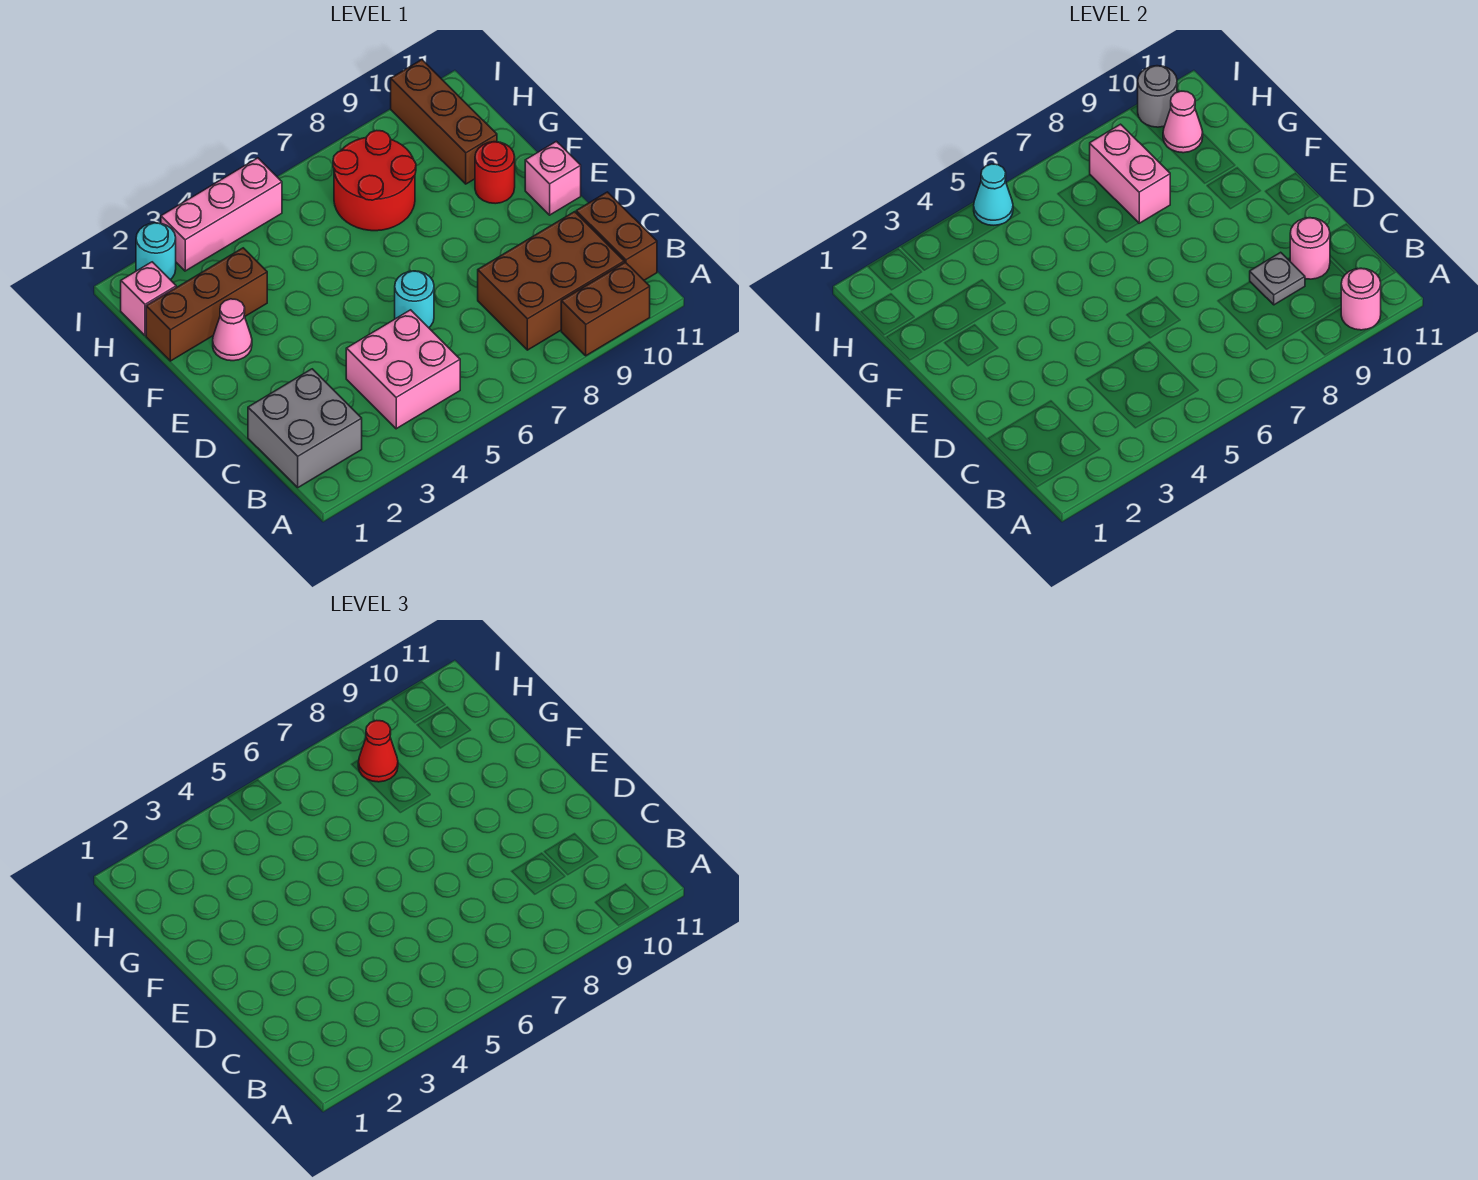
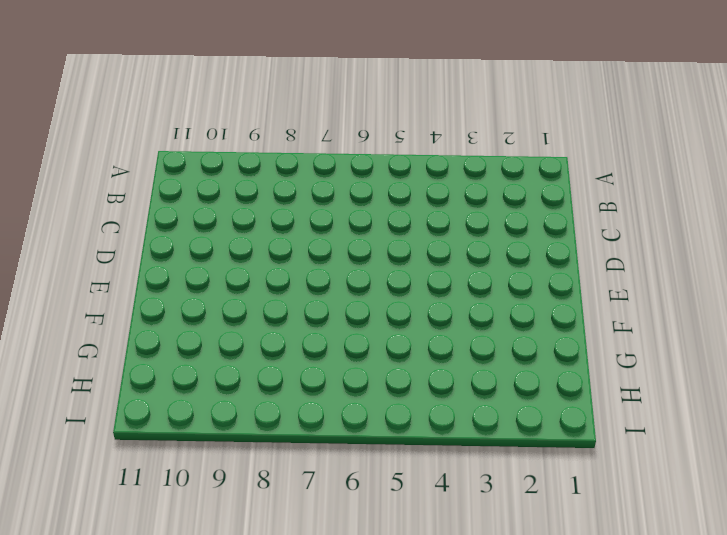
none -> brown 1x2 brick [561,262,650,356]
none -> grey 2x2 brick [248,369,362,487]
none -> pink 2x2 brick [346,310,460,429]

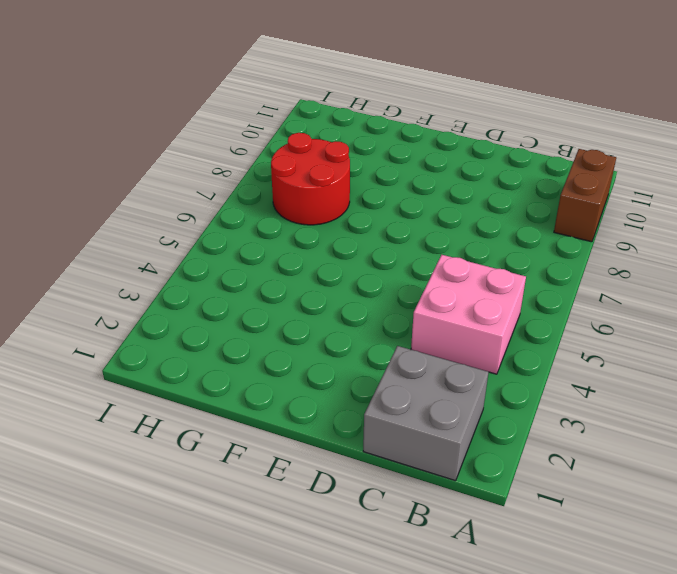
none -> brown 2x3 brick [478,212,624,350]
none -> brown 1x2 brick [576,192,657,280]
none -> cyan 1x1 round brick [395,271,434,328]

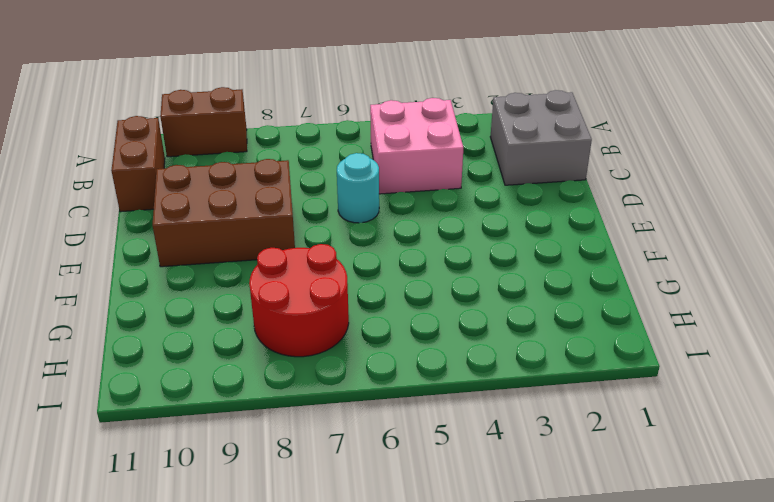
brown 2x3 brick [153,159,295,267] -> brown 2x3 brick moved to [478,212,624,350]
none -> pink 1x1 brick [525,141,581,215]
none -> pink 1x1 cone [213,299,252,361]
none -> red 1x1 round brick [475,142,515,204]

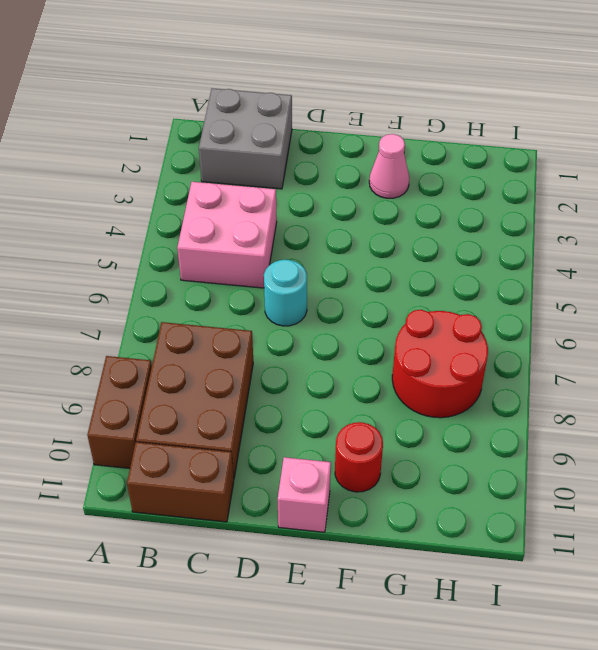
none -> brown 1x3 brick [146,248,267,361]
none -> brown 1x3 brick [391,60,497,184]
none -> pink 1x1 brick [121,262,176,336]

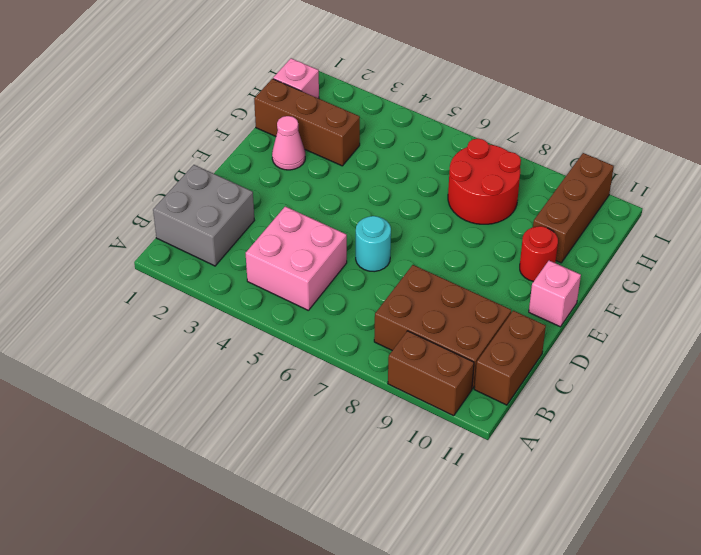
none -> cyan 1x1 round brick [136,223,176,280]
none -> pink 1x3 brick [161,158,282,271]
none -> pink 1x1 round brick [1341,268,1381,330]

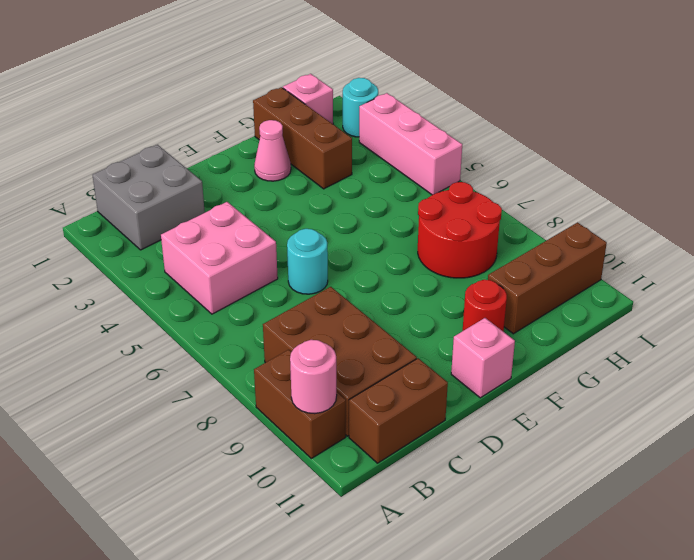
none -> grey 1x1 plate [1250,252,1305,305]
none -> pink 1x1 round brick [1290,218,1330,279]
none -> pink 1x2 brick [1090,124,1170,223]

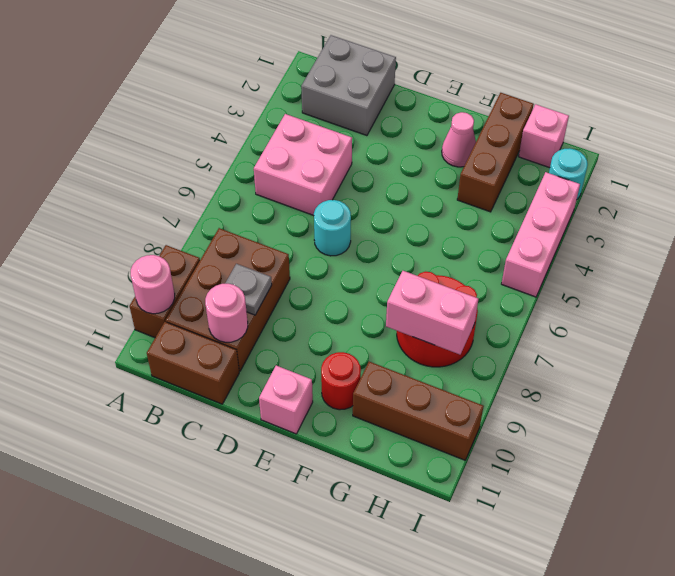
none -> pink 1x1 cone [1163,91,1203,153]
none -> cyan 1x1 cone [974,164,1013,225]
none -> grey 1x1 round brick [1138,66,1177,127]

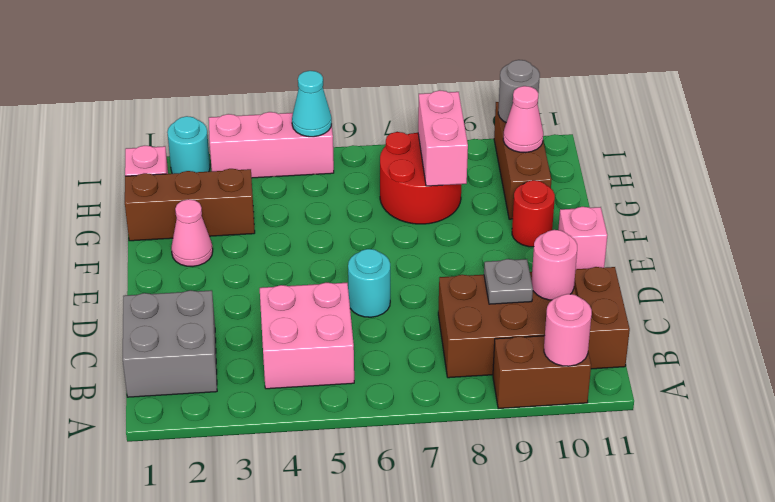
none -> red 1x1 cone [358,720,398,782]

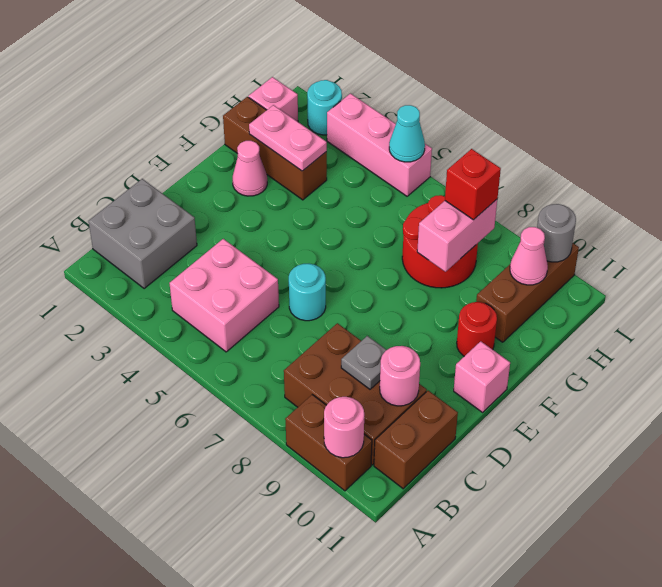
pink 1x2 plate [249,105,327,171] -> none
red 1x1 brick [445,149,501,220] -> red 1x1 cone [358,720,398,782]

